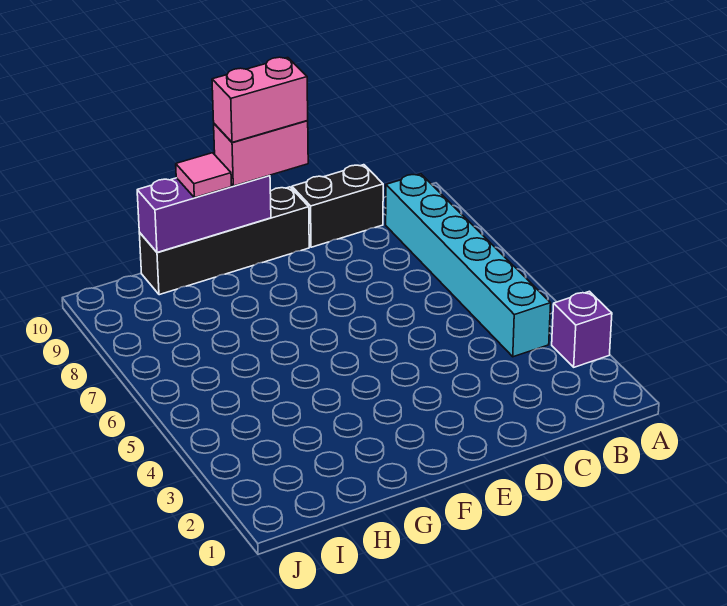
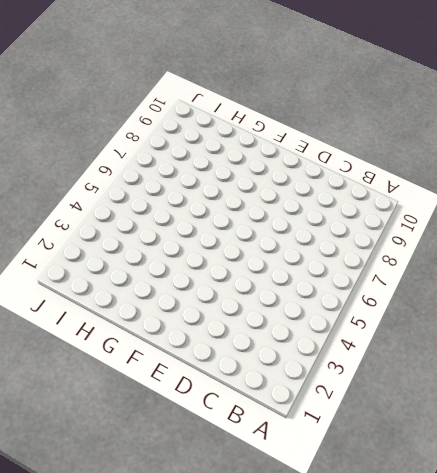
none -> purple 1x1 brick [552,291,612,367]
none -> cyan 1x6 brick [386,174,551,357]

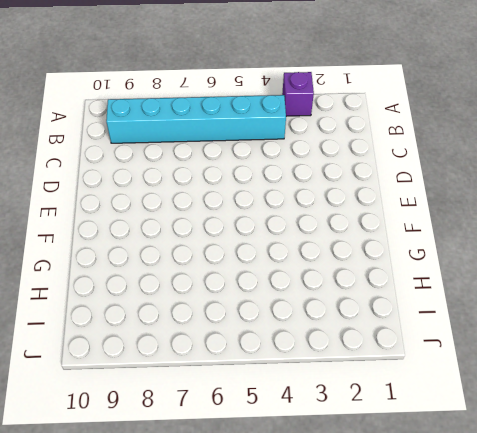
none -> black 1x2 brick [292,165,383,247]
none -> black 1x4 brick [139,187,309,295]

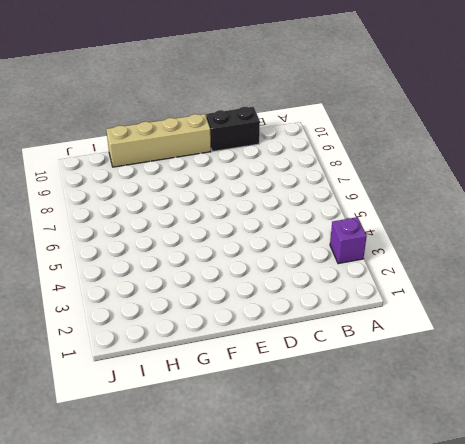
tan 1x4 brick [106,114,211,167] -> black 1x4 brick [139,187,309,295]
none -> cyan 1x6 brick [386,174,551,357]
none -> purple 1x3 brick [137,175,271,252]

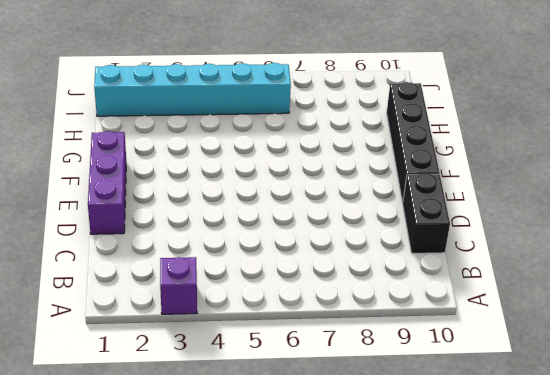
purple 1x3 brick [88,131,126,234] -> purple 1x3 brick moved to [137,175,271,252]
cyan 1x6 brick [94,63,291,116] -> cyan 1x6 brick moved to [386,174,551,357]
none -> pink 1x2 brick [214,121,308,186]
none -> pink 1x1 tile [176,153,231,198]

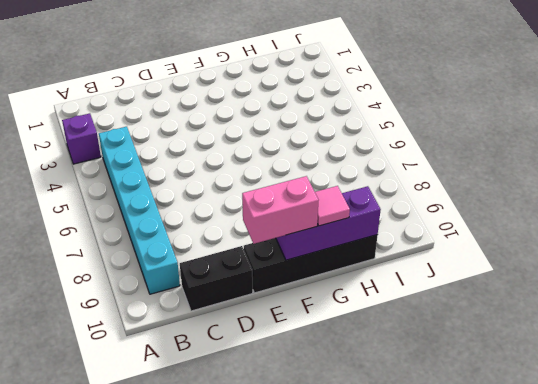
none -> pink 1x2 brick [212,57,308,142]

